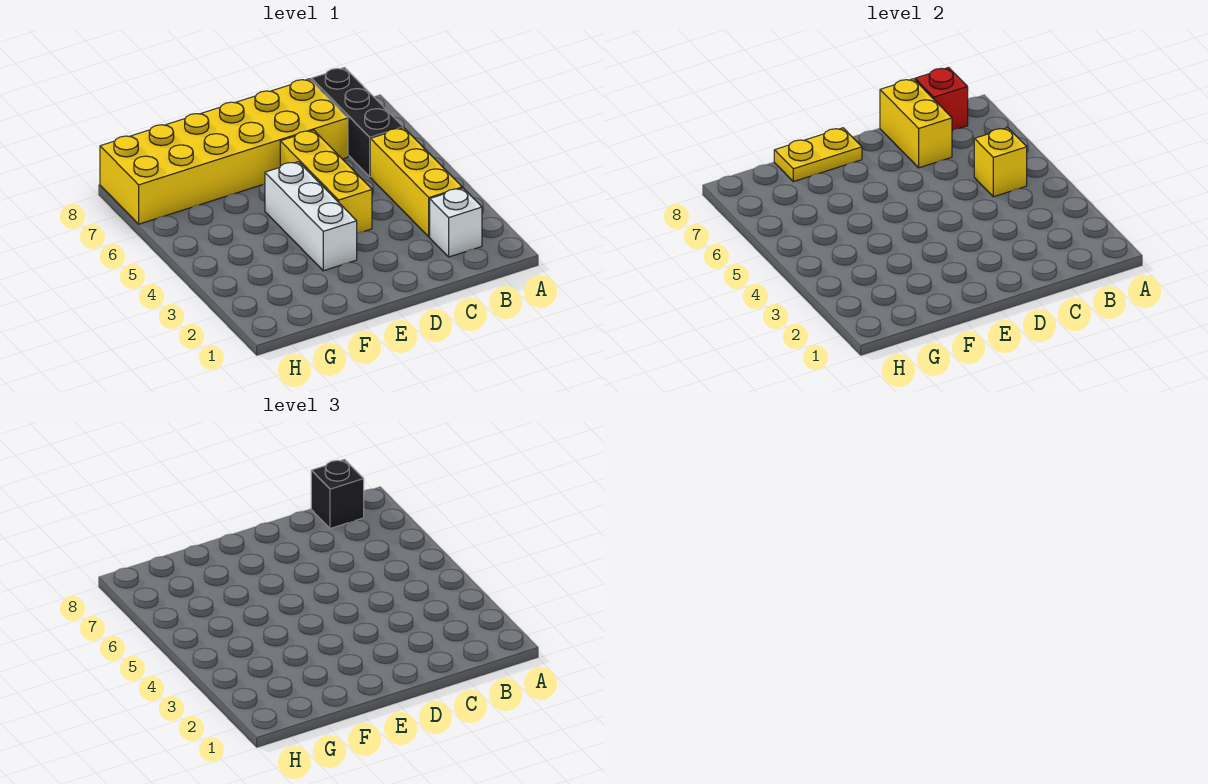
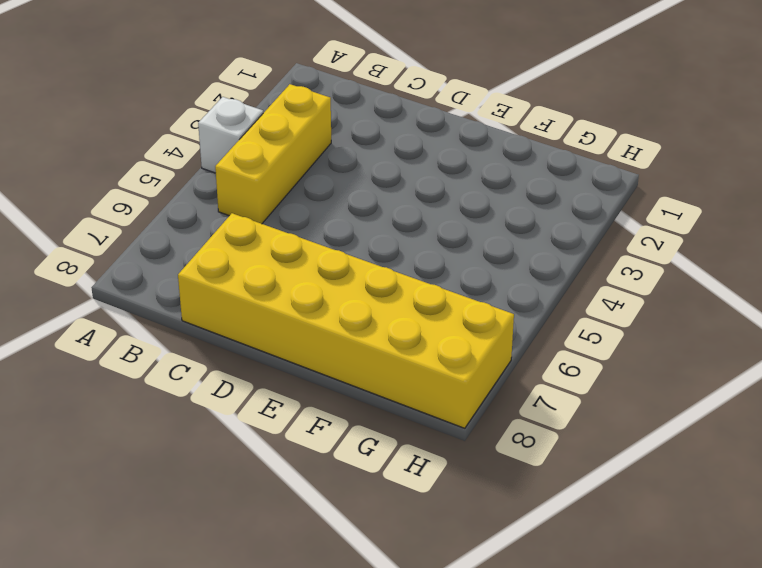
white 1x1 brick [198,97,263,173] -> white 1x1 brick moved to [430,188,482,257]
none -> black 1x3 brick [311,68,403,176]
none -> yellow 1x3 brick [280,130,372,233]

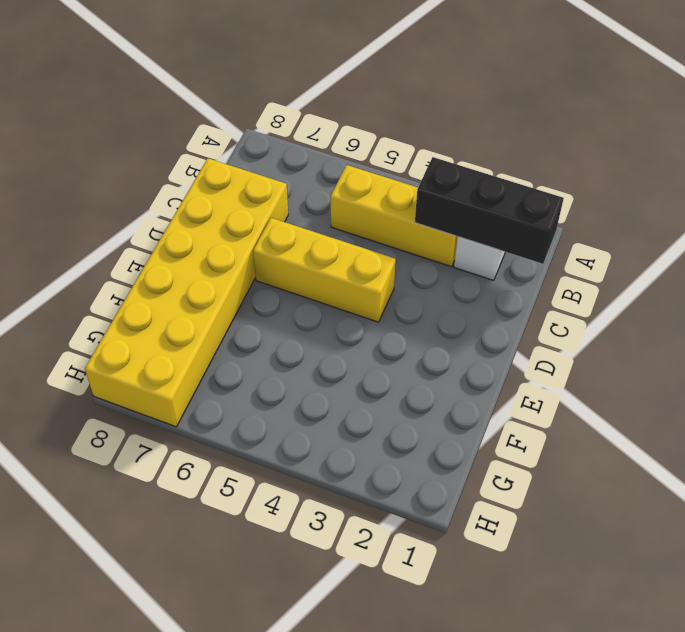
black 1x3 brick [415,157,564,264] -> black 1x3 brick moved to [311,68,403,176]
none -> white 1x3 brick [265,162,357,271]
none -> yellow 1x1 brick [974,128,1027,197]

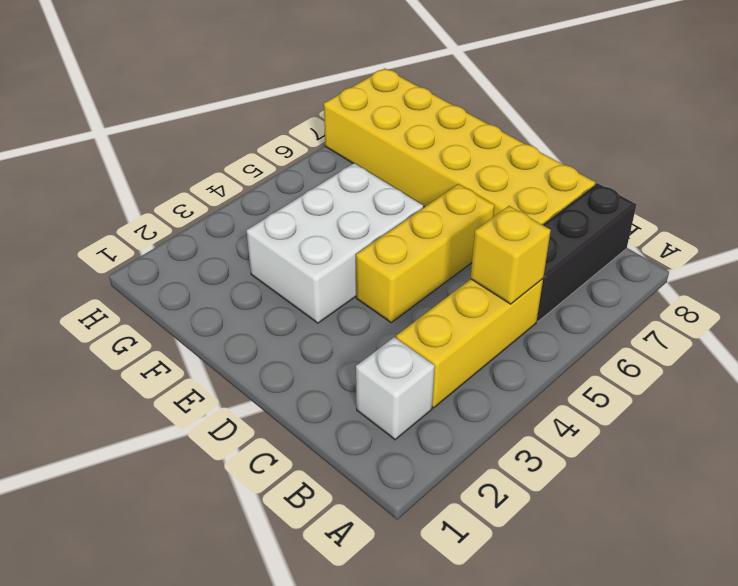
white 2x3 brick [246,163,423,323] -> white 1x3 brick [265,162,357,271]
none -> red 1x1 brick [915,68,968,131]
none -> yellow 1x2 brick [880,79,952,168]

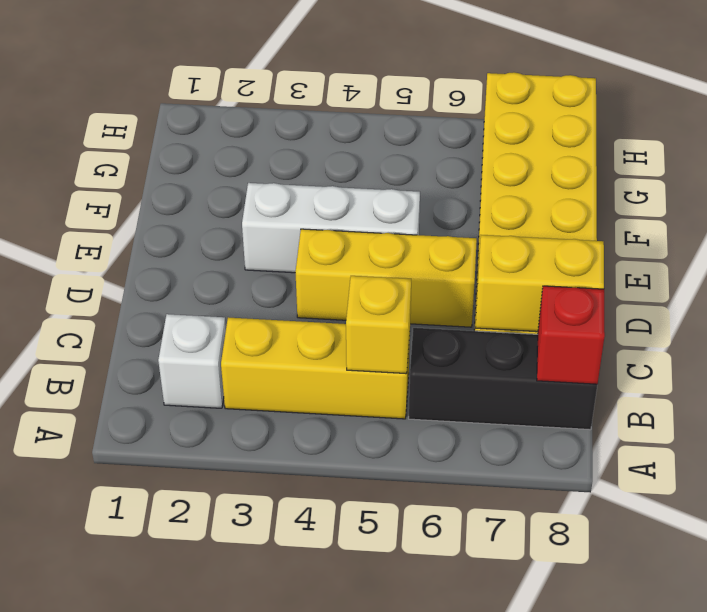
none -> yellow 1x2 plate [774,128,862,182]
none -> black 1x1 brick [311,460,364,528]

